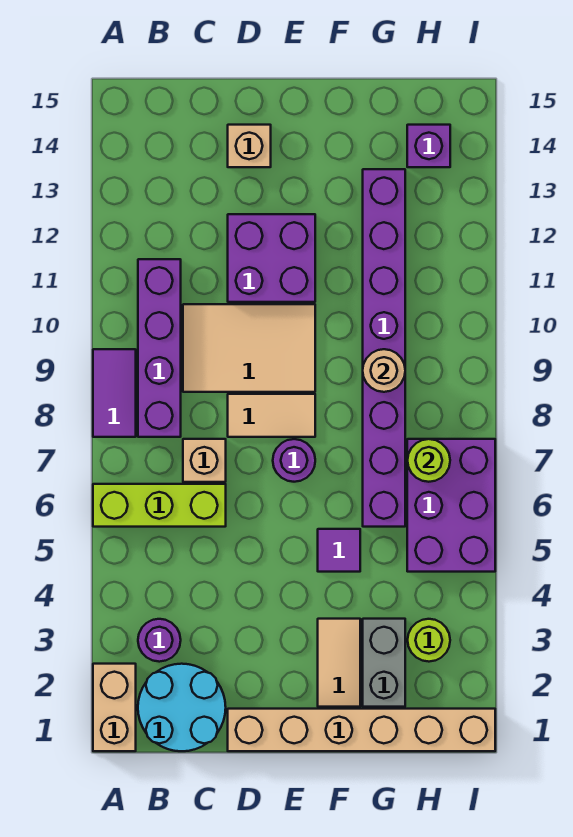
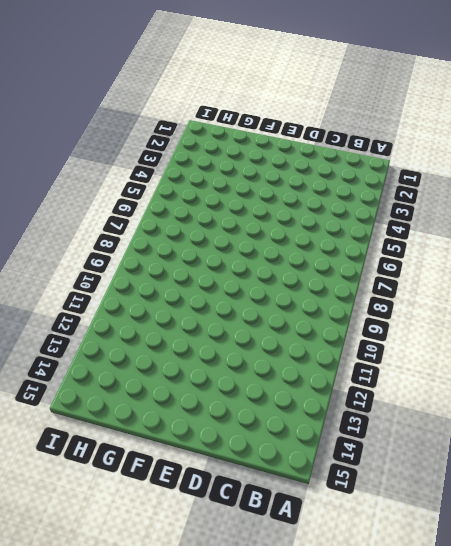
none -> tan 1x2 brick [93,664,136,751]
none -> lime 1x3 brick [93,484,226,527]
none -> purple 1x2 tile [93,349,136,437]

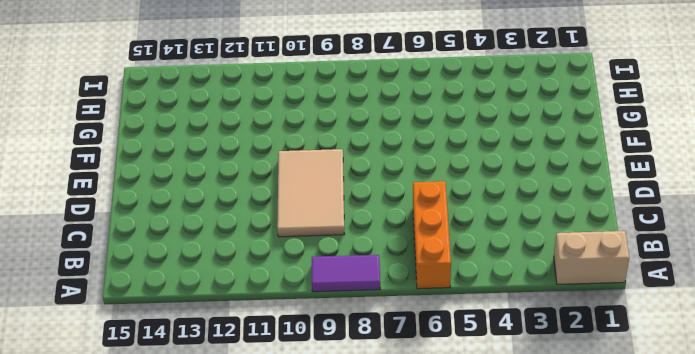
orange 1x3 brick [413,181,451,289] -> lime 1x3 brick [93,484,226,527]
none -> cyan 2x2 round brick [138,664,226,751]
none -> purple 1x1 round brick [138,619,181,662]
none -> purple 1x4 brick [138,259,181,437]

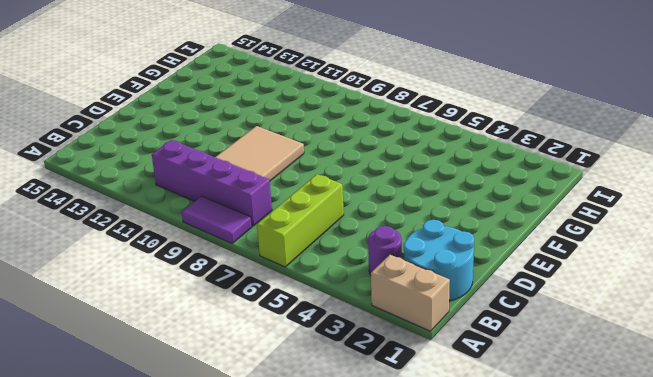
none -> tan 1x1 brick [183,439,226,482]
none -> tan 1x6 brick [228,709,495,751]
none -> tan 1x2 tile [228,394,315,437]

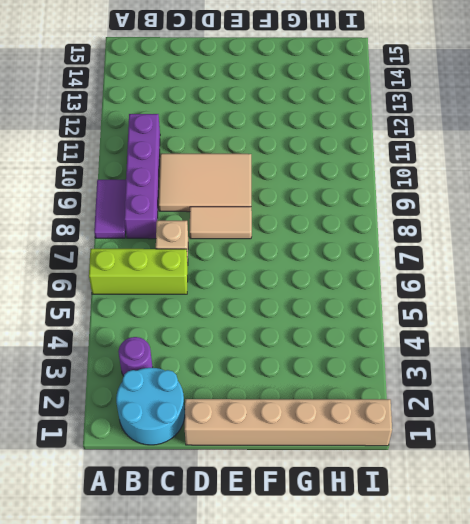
none -> tan 1x2 brick [93,664,136,751]
none -> purple 2x2 brick [228,214,315,302]
none -> tan 1x1 brick [228,125,271,167]

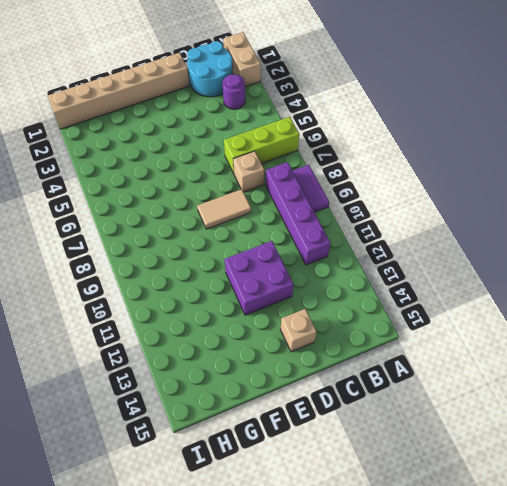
none -> tan 2x3 tile [183,304,315,392]
none -> purple 1x1 round brick [273,439,315,482]
none -> tan 1x2 tile [318,619,360,707]

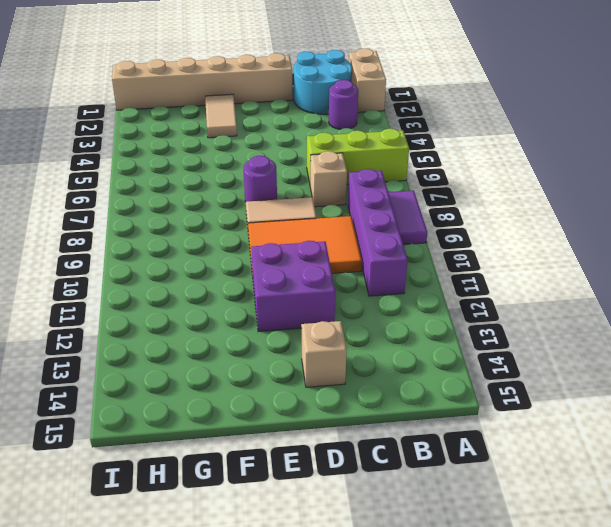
orange 2x3 tile [248,216,362,275] -> tan 2x3 tile [183,304,315,392]
none -> purple 1x1 tile [318,529,360,572]
none -> grey 1x2 brick [363,619,405,707]
none -> purple 1x8 brick [363,169,405,527]

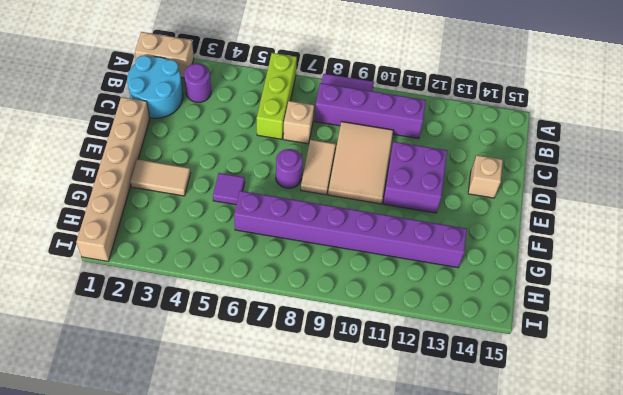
none -> grey 1x2 brick [363,619,405,707]
none -> lime 1x1 round brick [408,619,450,662]
none -> purple 2x3 brick [407,439,495,572]

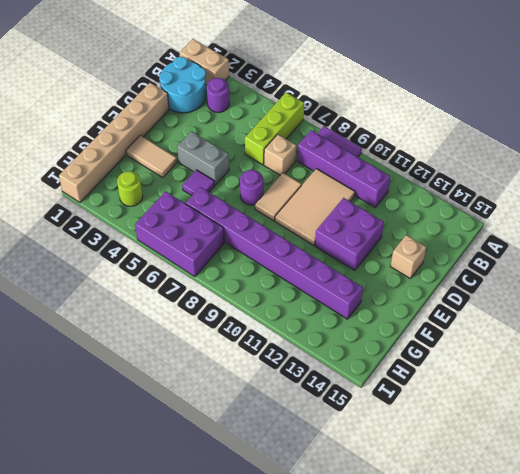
grey 1x2 brick [177,131,229,185] -> grey 1x2 brick moved to [363,619,405,707]
none -> purple 1x1 brick [407,125,450,167]
none -> tan 1x1 round brick [363,349,405,392]
none -> lime 1x1 round brick [408,439,450,482]

